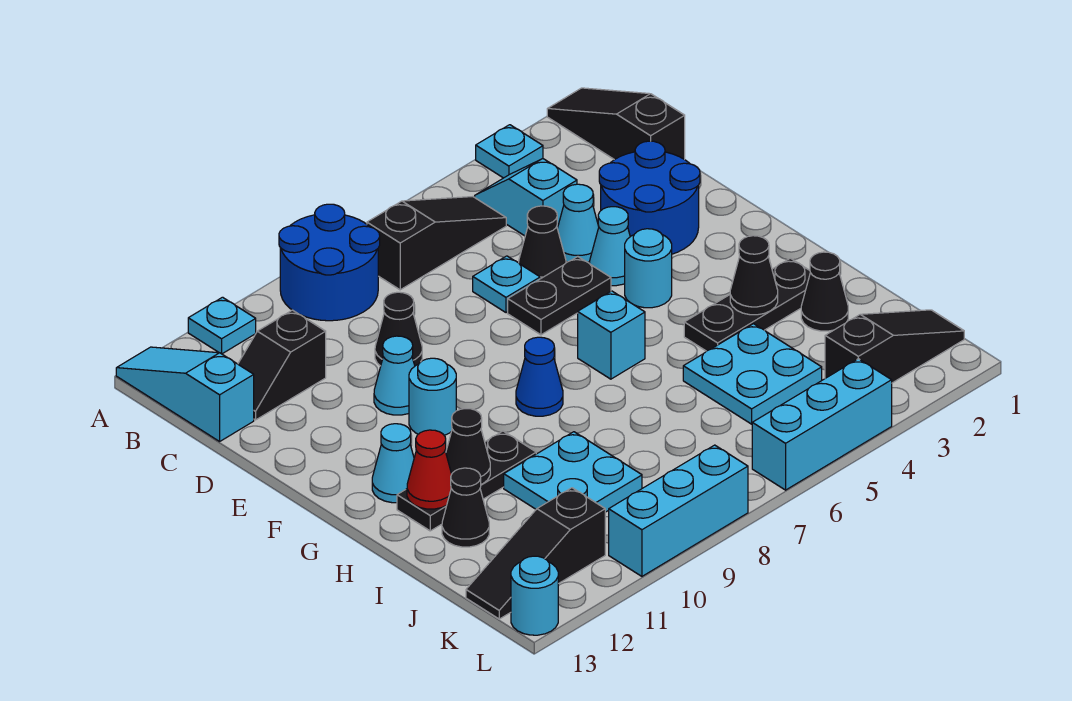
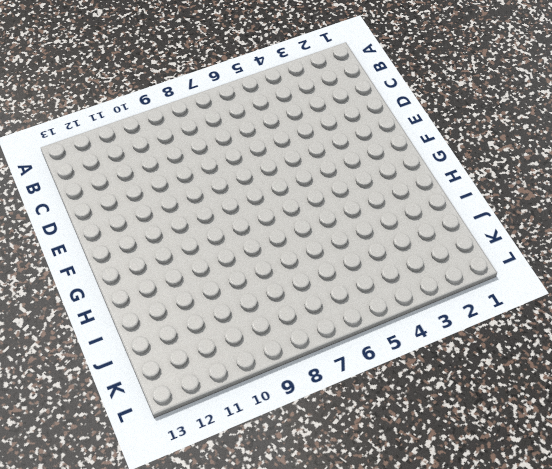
none -> black 1x3 slope [547,88,685,160]
none -> cyan 1x1 plate [476,125,543,178]
none -> blue 2x2 round brick [279,204,380,321]
none -> cyan 1x1 plate [188,297,256,354]

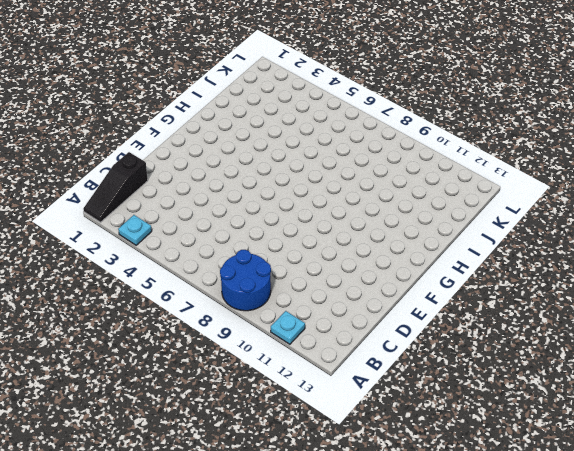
none -> cyan 1x3 slope [116,347,254,441]
none -> cyan 1x2 slope [475,159,577,236]
none -> black 1x3 slope [367,197,506,290]
none -> black 1x2 slope [238,310,326,420]

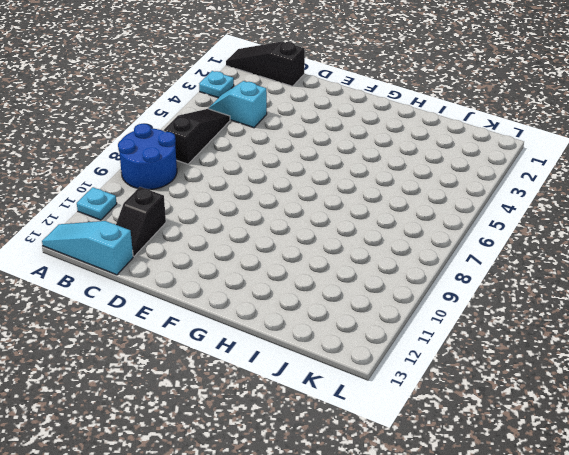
none -> blue 2x2 round brick [599,141,700,254]
none -> cyan 1x1 cone [557,184,599,262]
none -> black 1x1 cone [519,206,566,279]
none -> cyan 1x1 plate [473,256,540,313]

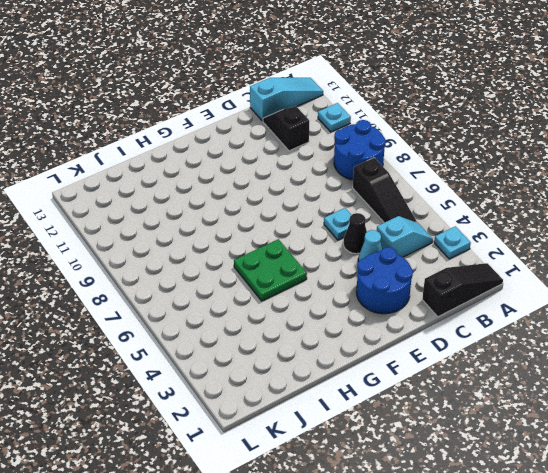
green 2x2 plate [234,239,307,301] -> cyan 1x1 brick [578,291,645,379]
none -> black 1x1 cone [375,292,422,366]
none -> cyan 1x1 cone [590,207,630,286]
none -> black 1x2 plate [508,257,611,335]
none -> cyan 1x1 cone [374,336,415,415]

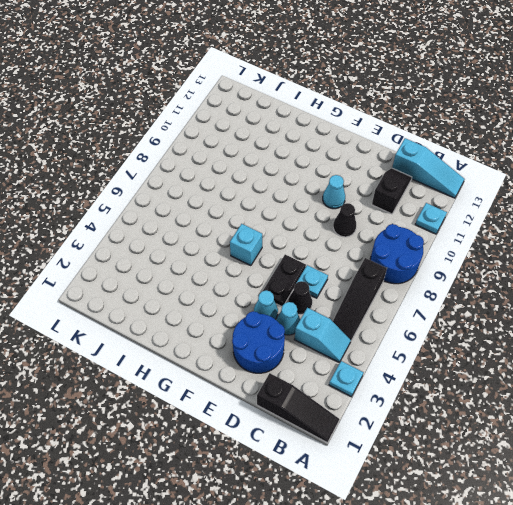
none -> cyan 1x1 round brick [625,229,672,308]
none -> cyan 1x1 round brick [409,358,456,435]
none -> blue 1x1 cone [516,337,563,416]
none -> cyan 1x1 cone [372,424,414,503]

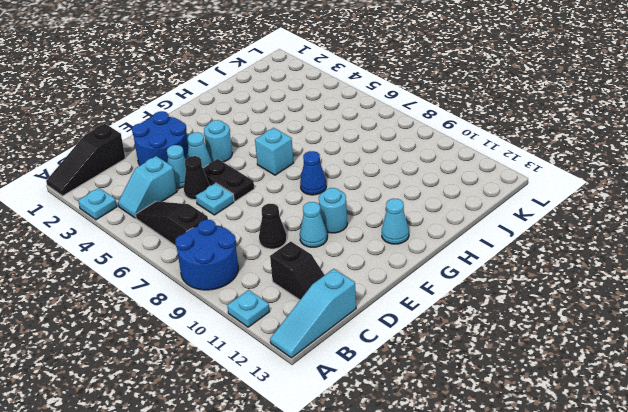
none -> black 1x3 plate [684,258,810,351]
none -> black 1x3 plate [397,431,536,531]
none -> black 1x1 cone [801,252,848,331]
none -> cyan 2x2 plate [683,324,822,424]

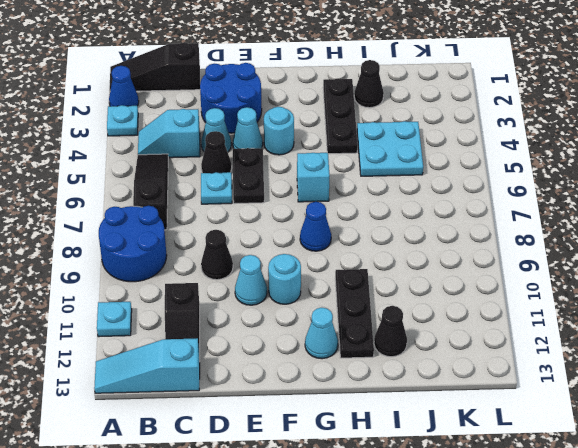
blue 1x1 cone [109,66,139,106] -> none
none -> cyan 2x2 plate [504,432,642,512]
none -> black 1x3 slope [825,310,964,383]
none -> black 1x3 slope [466,488,605,619]
none -> cyan 1x3 brick [752,359,892,490]

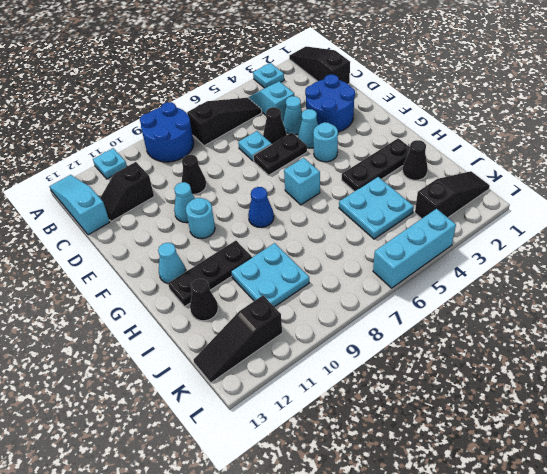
none -> cyan 1x3 brick [609,445,748,576]
none -> cyan 1x1 round brick [511,556,558,635]
none -> black 1x1 cone [730,236,778,315]
none -> black 1x1 cone [446,409,490,484]

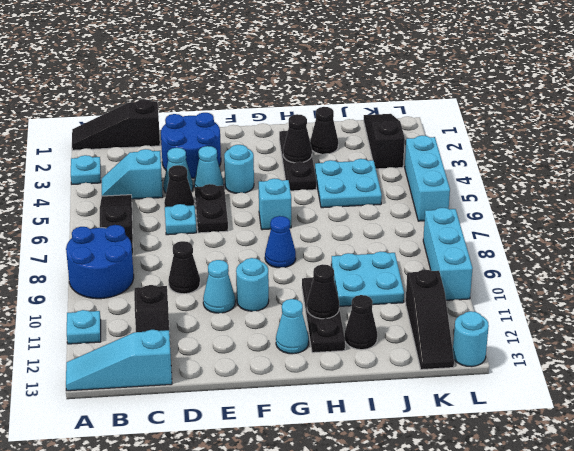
none -> red 1x1 cone [407,430,452,509]

